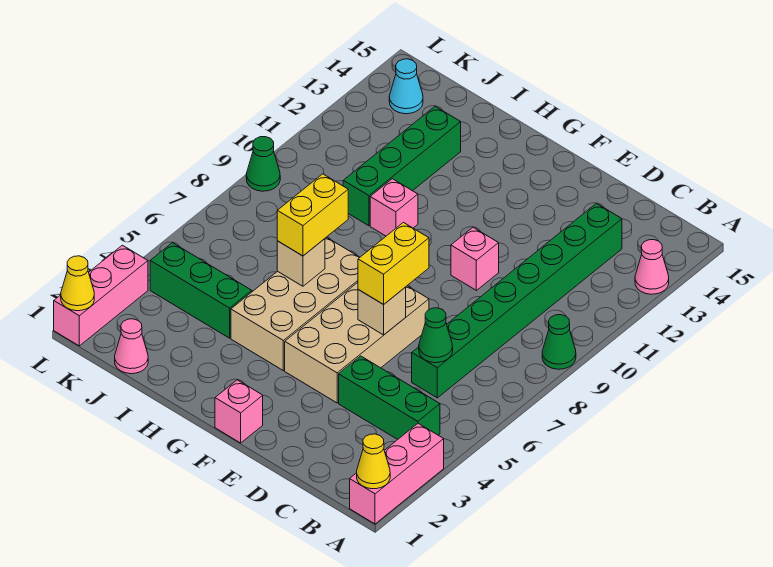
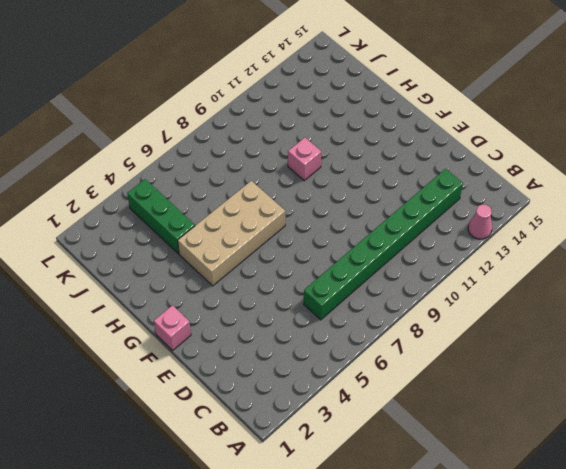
none -> pink 1x3 brick [350,423,444,524]
none -> green 1x1 cone [542,315,576,369]
none -> green 1x3 brick [339,356,440,440]

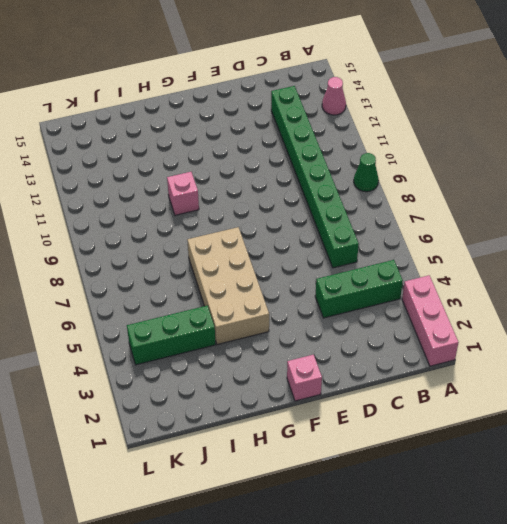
none -> tan 2x4 brick [285,283,429,403]
none -> pink 1x1 brick [451,227,499,290]
none -> green 1x4 brick [343,106,461,226]

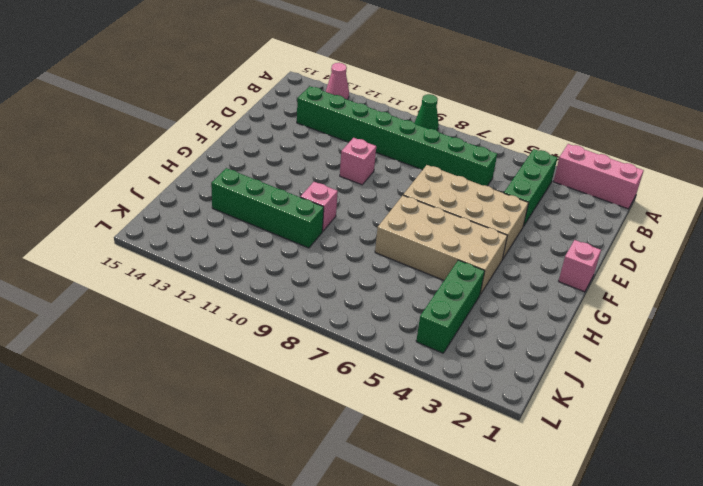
none -> pink 1x1 cone [115,319,148,374]
none -> cyan 1x1 cone [389,59,423,114]
none -> pink 1x3 brick [54,245,148,346]

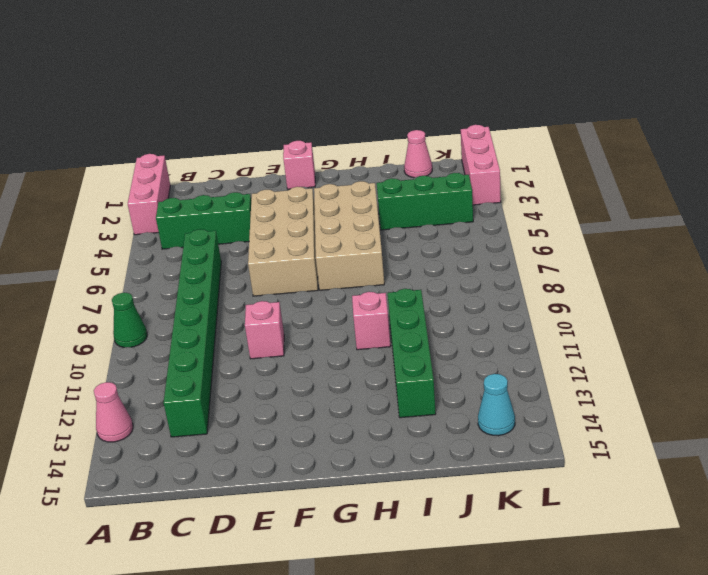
none -> green 1x1 cone [246,137,280,191]
none -> yellow 1x1 cone [357,434,390,489]
none -> green 1x1 cone [419,308,453,363]

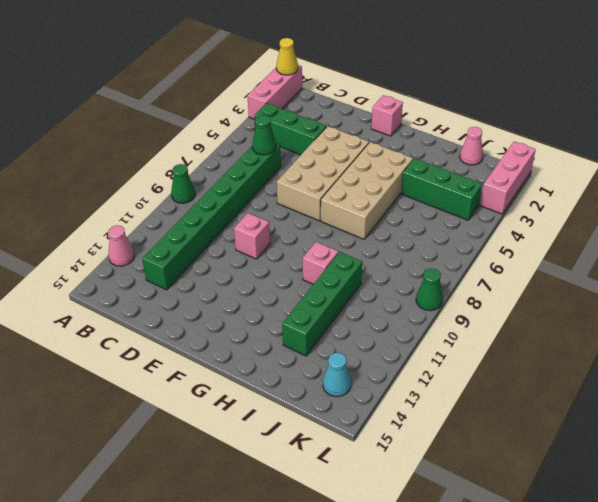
none -> tan 1x1 brick [358,287,406,335]
none -> tan 1x1 brick [277,239,325,286]
none -> yellow 1x1 cone [61,256,94,311]

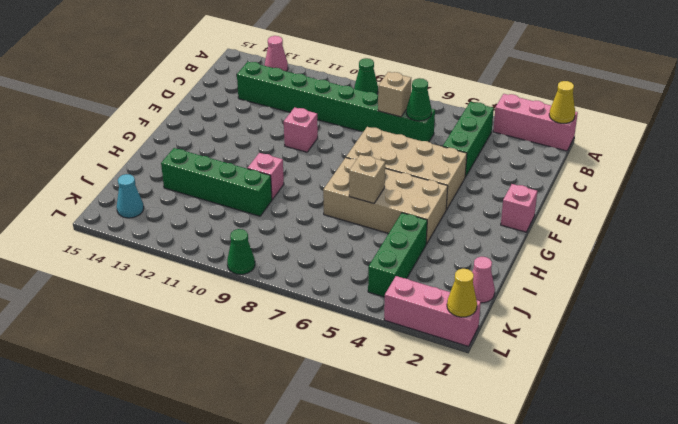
tan 1x1 brick [378,72,411,117] -> tan 1x1 brick moved to [358,287,406,335]
none -> yellow 1x2 brick [358,223,429,305]
none -> yellow 1x2 brick [277,174,348,256]

